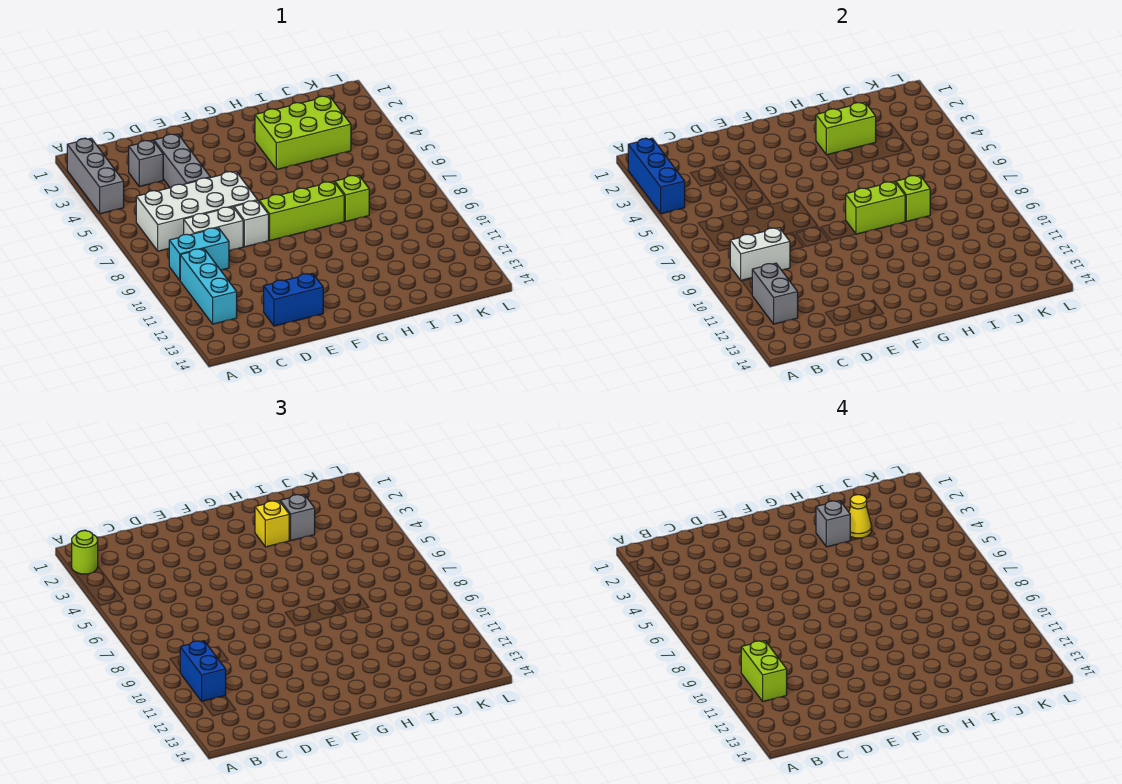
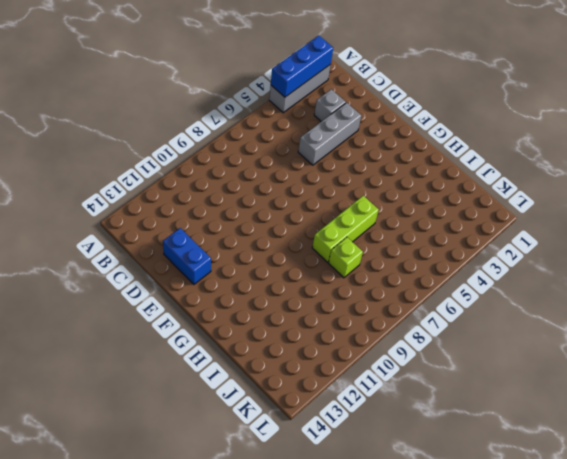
lime 1x3 brick [312,196,379,262] -> lime 1x3 brick turned to [259,181,344,240]
none -> white 2x4 brick [136,171,258,251]
none -> cyan 1x2 brick [169,228,229,280]
none -> cyan 1x3 brick [180,249,237,324]

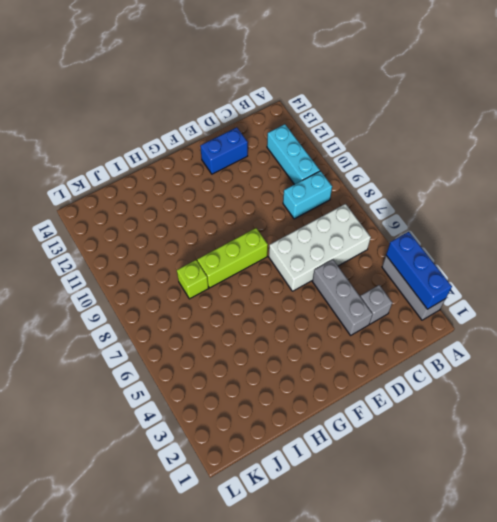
none -> white 1x2 brick [184,207,243,251]
none -> white 1x1 brick [234,201,269,247]
none -> lime 2x3 brick [255,96,351,170]

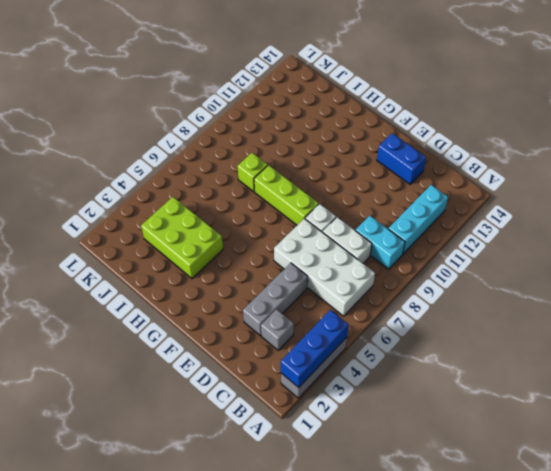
none -> white 1x2 brick [730,228,790,280]
none -> grey 1x2 brick [752,263,798,324]
none -> lime 1x2 brick [846,181,905,234]

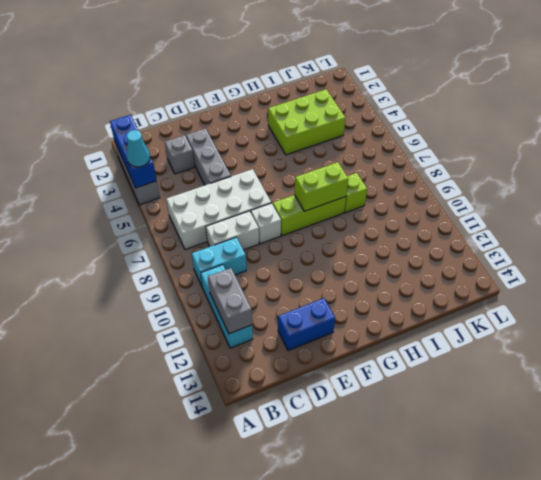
cyan 1x1 cone [126,130,150,167] -> none
none -> white 1x2 brick [730,228,790,280]
none -> lime 1x2 brick [816,102,876,155]
none -> lime 1x1 brick [896,175,930,222]

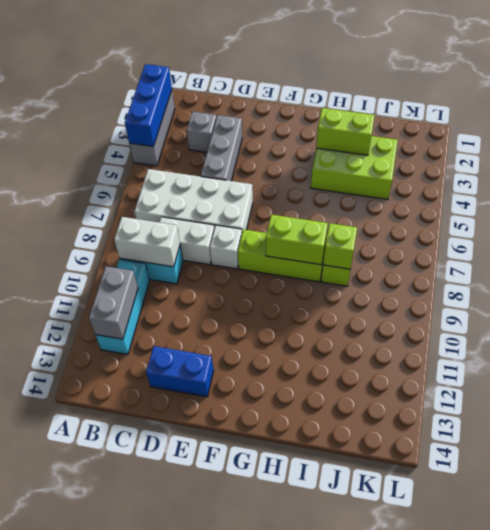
none -> lime 1x1 round brick [71,531,98,574]
none -> blue 1x2 brick [180,641,226,701]
none -> yellow 1x1 brick [255,501,289,547]

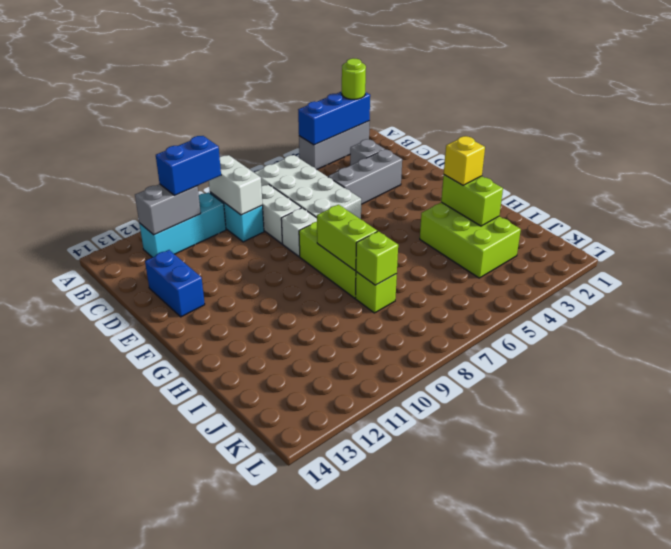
none -> grey 1x1 brick [280,494,315,541]
none -> lime 1x2 brick [741,641,787,701]
none -> grey 1x1 brick [816,501,850,547]

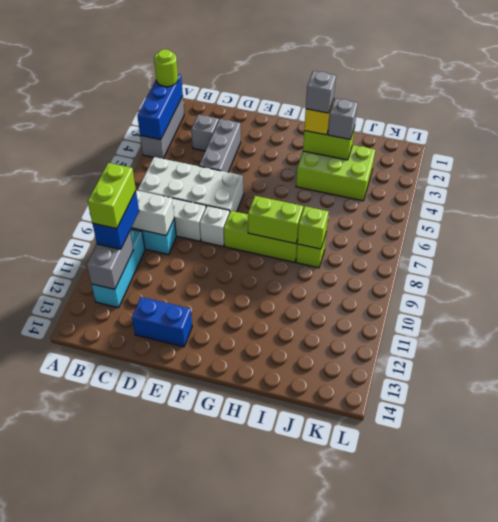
none -> yellow 1x1 cone [849,495,872,538]

